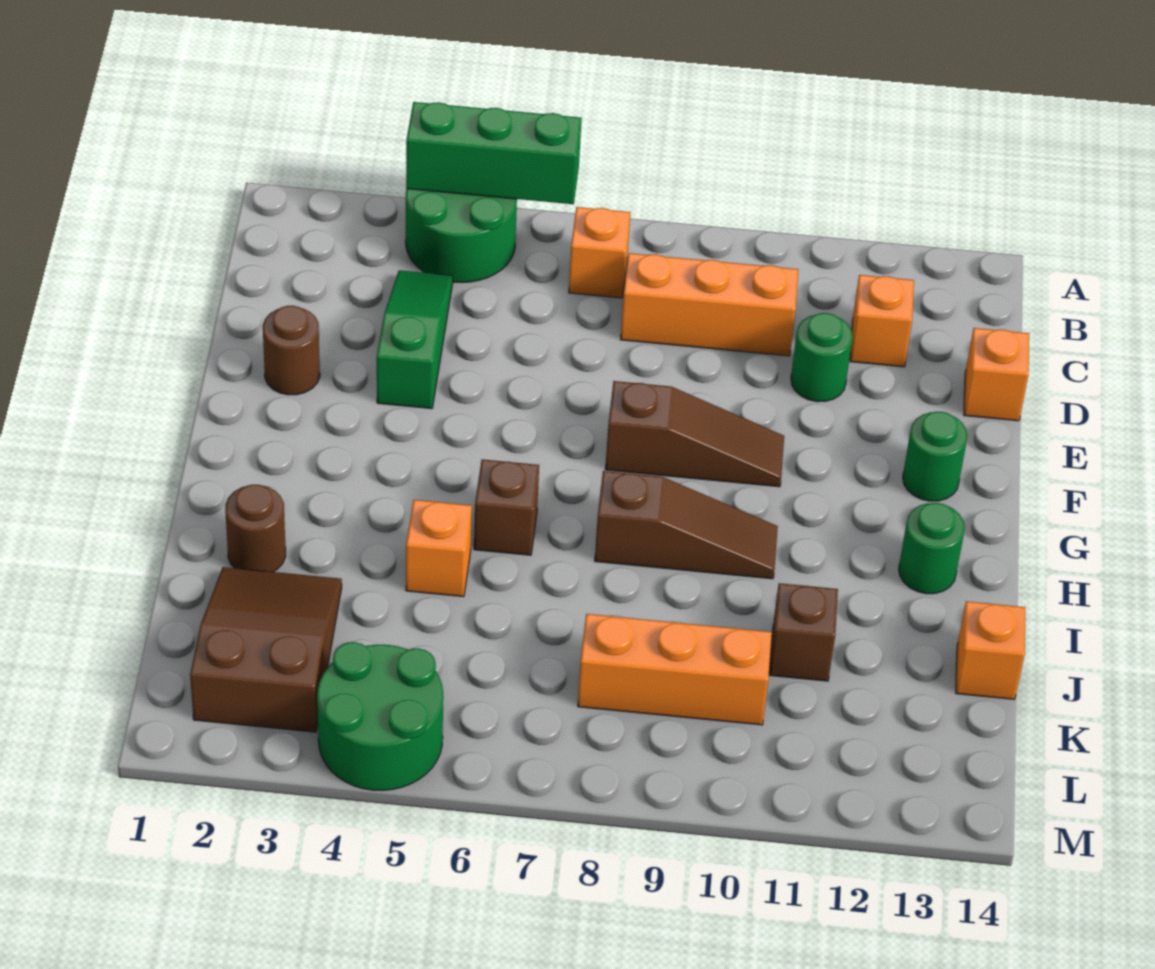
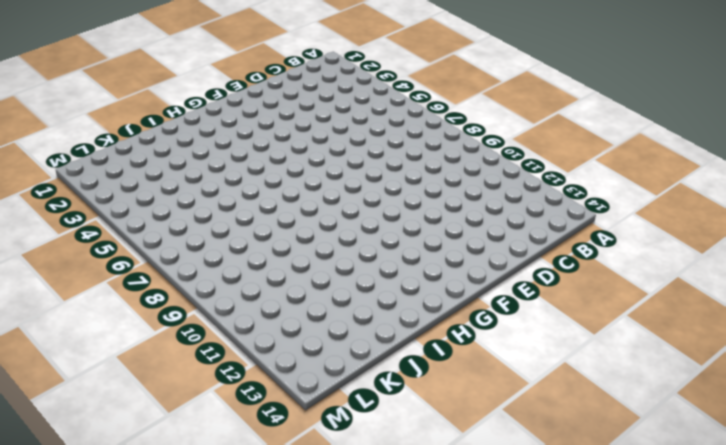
none -> green 2x2 round brick [406,189,517,282]
none -> orange 1x1 brick [569,207,630,298]
none -> green 1x3 slope [377,270,453,409]

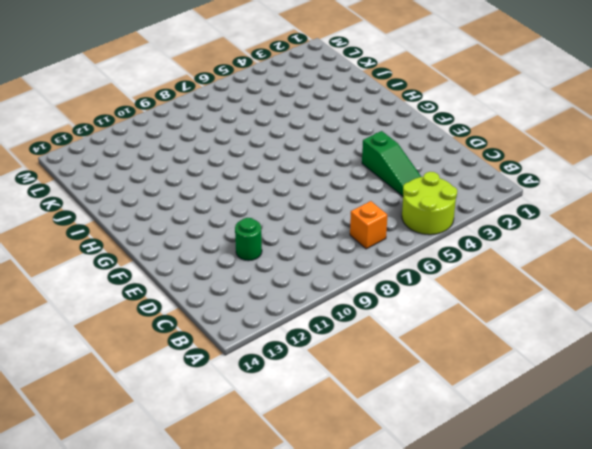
lime 2x2 round brick [402,172,457,235] -> green 2x2 round brick [406,189,517,282]
none -> orange 1x3 brick [621,253,798,356]
none -> orange 1x1 brick [850,275,914,367]
none -> orange 1x1 brick [964,328,1029,421]

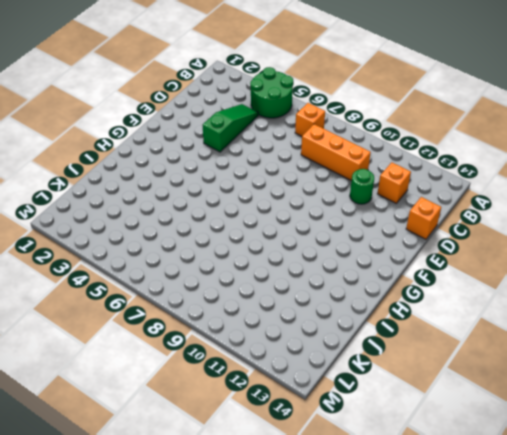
none -> brown 1x1 round brick [263,306,320,395]
none -> brown 1x3 slope [605,381,784,487]
none -> green 1x1 round brick [903,412,968,501]

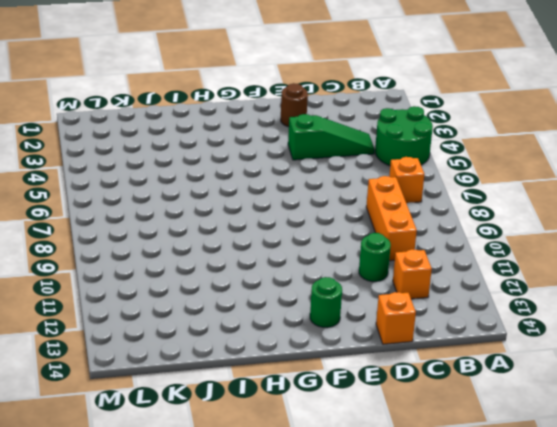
none -> brown 1x3 slope [605,381,784,487]
none -> brown 1x1 brick [474,459,539,555]
none -> brown 1x3 slope [595,471,778,579]

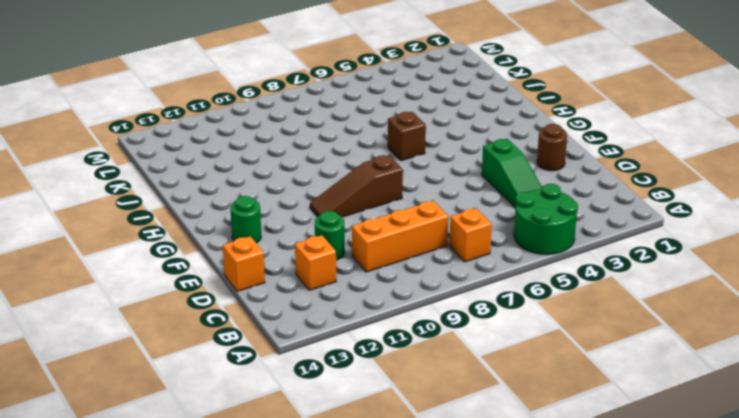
none -> brown 1x3 slope [595,471,778,579]
none -> green 1x1 round brick [899,503,965,594]
none -> brown 1x1 round brick [225,485,286,572]

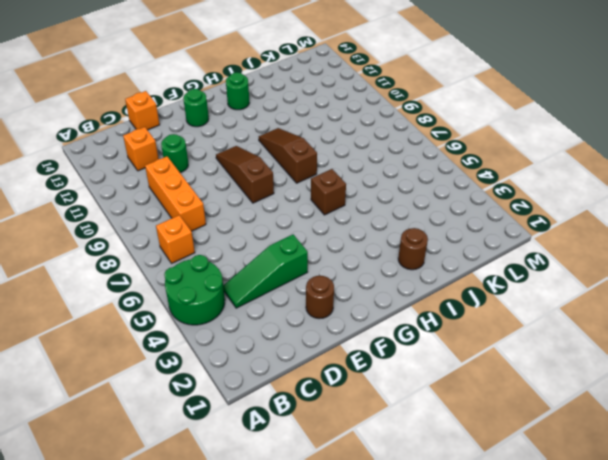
none -> orange 1x1 brick [406,500,472,597]
none -> brown 2x3 slope [190,567,342,732]
none -> brown 1x1 brick [769,583,838,681]

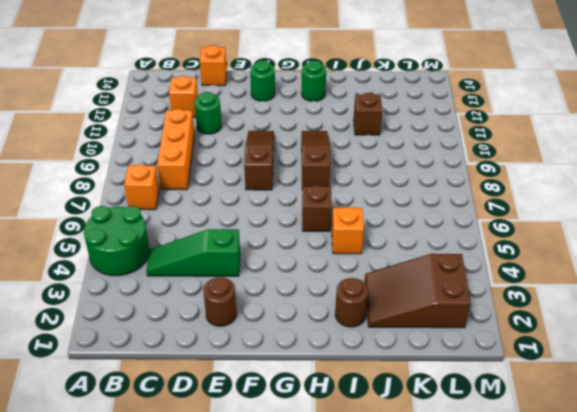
none -> orange 1x1 brick [956,601,1025,699]
none -> orange 1x3 brick [578,614,772,725]
none -> green 2x2 round brick [317,642,443,790]

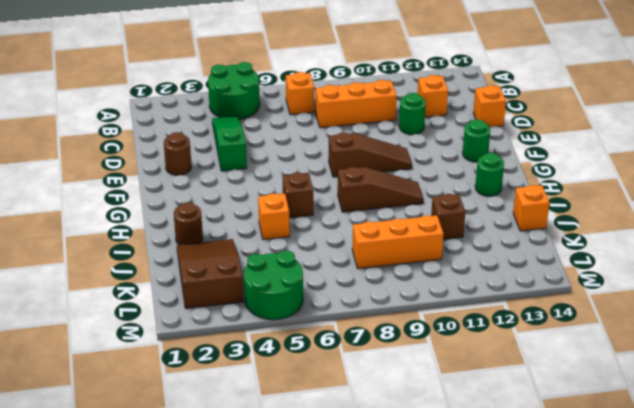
none -> green 1x3 brick [406,102,582,204]

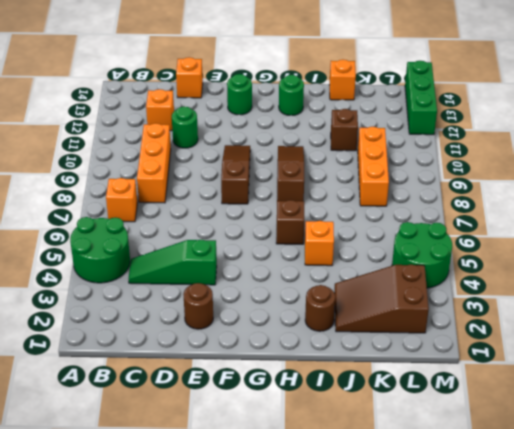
green 1x3 brick [405,61,437,135] -> green 1x3 brick moved to [406,102,582,204]

